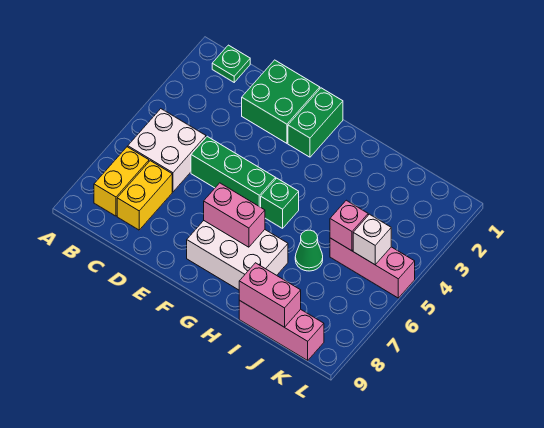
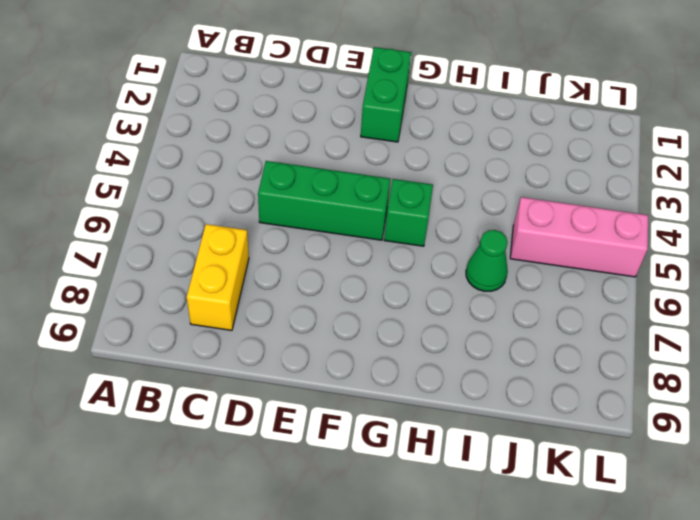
none -> green 1x1 plate [212,45,250,82]
none -> white 2x2 brick [128,109,206,192]
none -> yellow 1x2 brick [94,147,149,216]

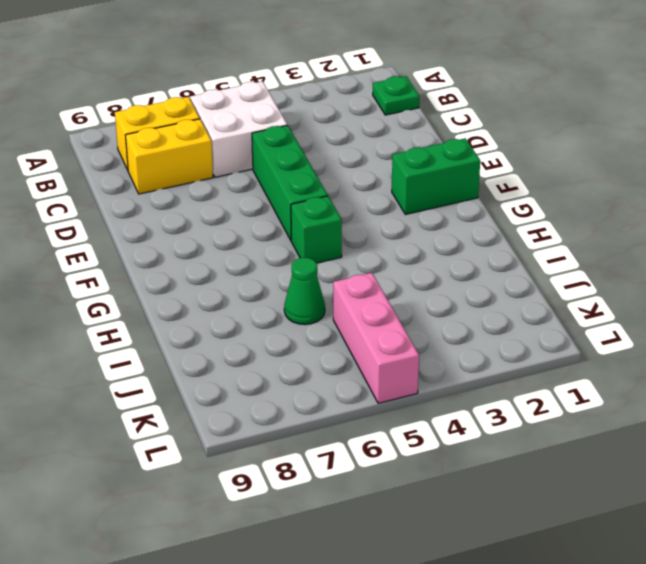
none -> green 2x2 brick [242,60,320,143]
none -> white 2x3 brick [187,221,288,290]
none -> pink 1x3 brick [239,300,324,360]

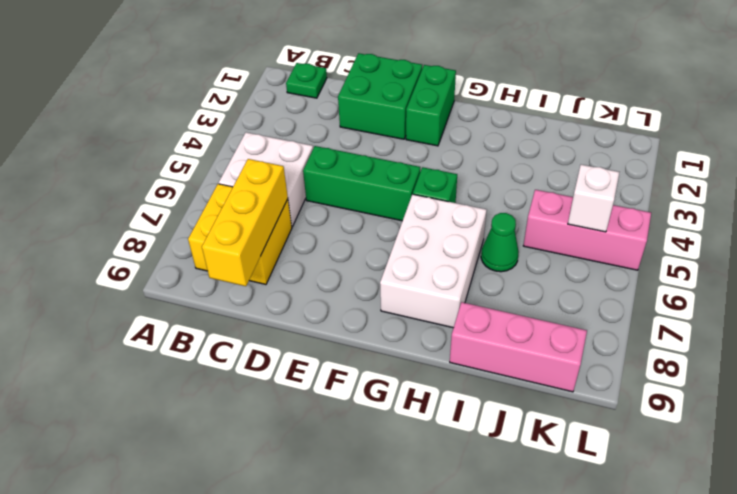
yellow 1x3 brick [202,159,288,286] -> none
white 2x3 brick [380,194,487,328] -> white 2x3 brick turned to [187,221,288,290]
none -> pink 1x2 brick [204,183,265,247]
none -> pink 1x2 brick [239,263,301,327]
none -> pink 1x1 brick [330,200,368,251]

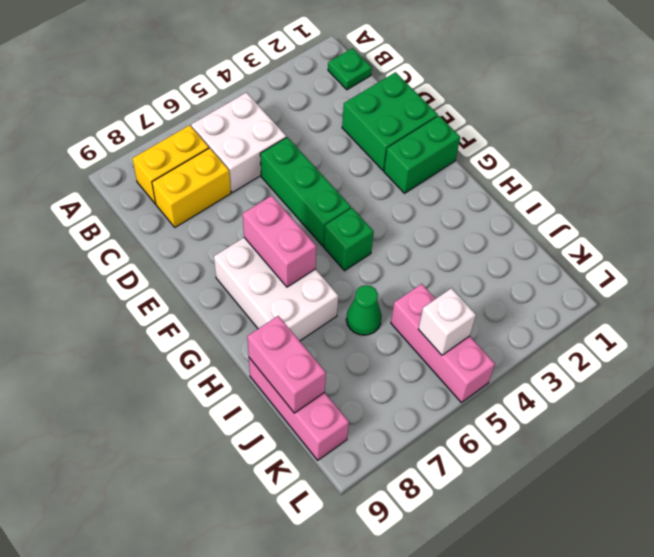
none -> pink 1x1 brick [330,200,368,251]

